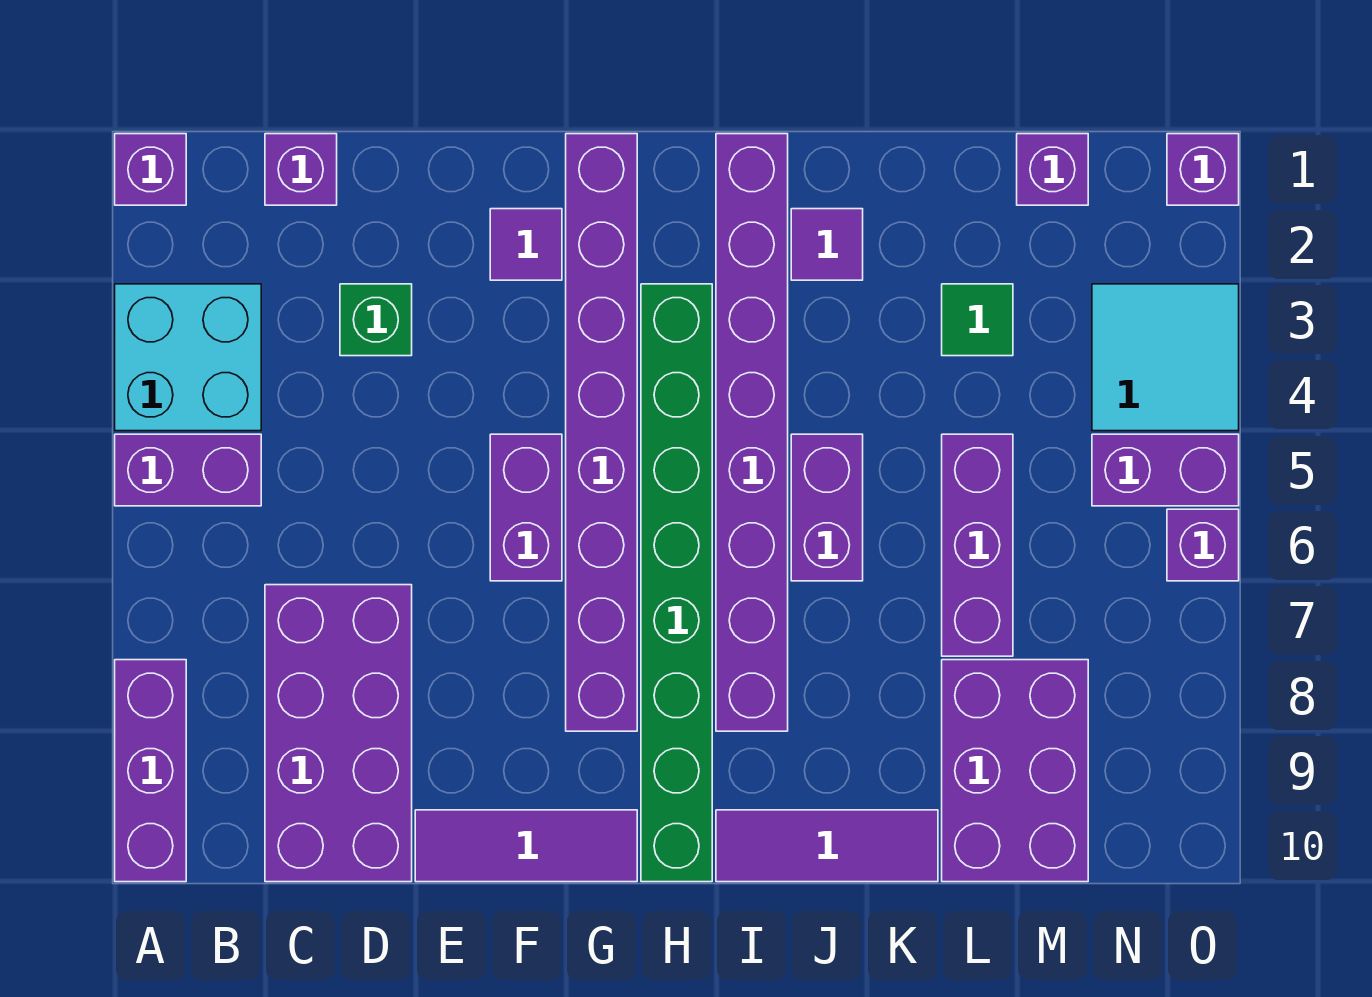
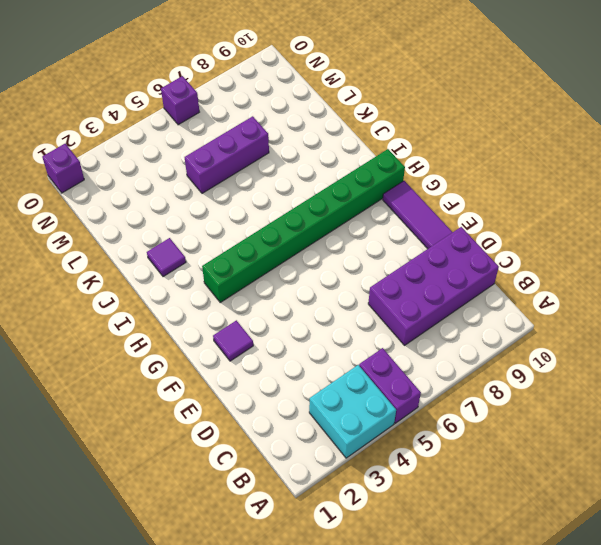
none -> purple 1x1 brick [115,134,186,205]
none -> purple 1x3 brick [115,660,186,882]
none -> purple 1x1 brick [265,134,337,205]

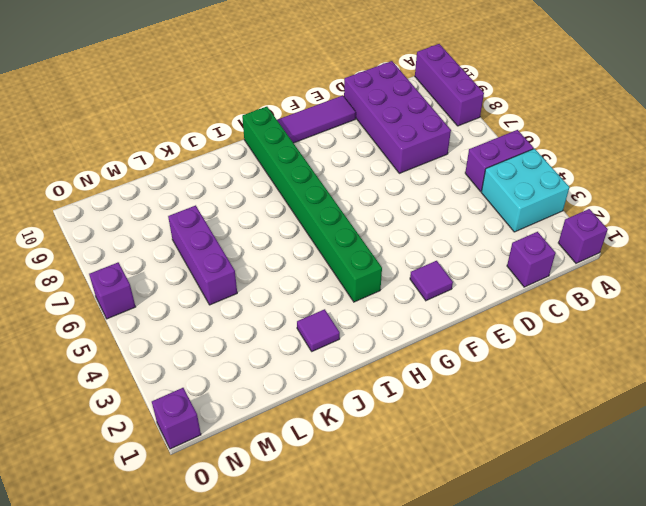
none -> green 1x1 brick [340,284,412,356]
none -> purple 1x2 brick [490,434,562,581]
none -> purple 1x8 brick [566,134,637,731]

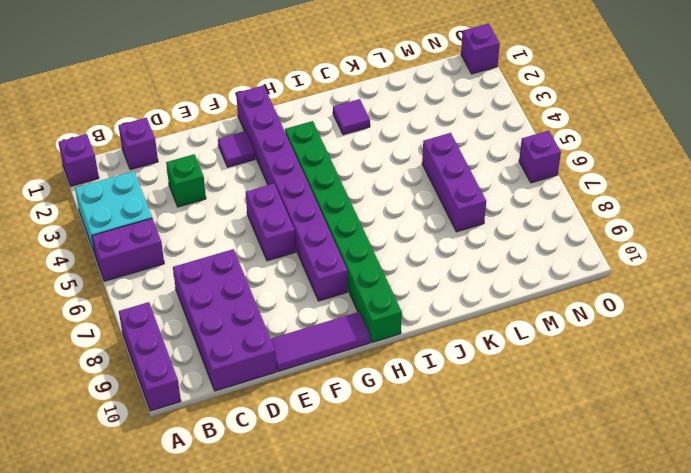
none -> purple 1x8 brick [716,134,788,731]
none -> purple 1x3 tile [716,810,938,882]
none -> purple 1x2 brick [791,434,863,581]

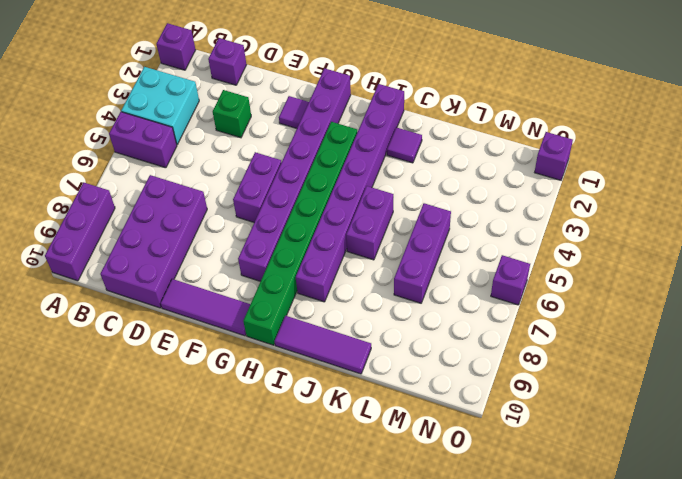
none -> green 1x1 tile [942,284,1013,356]
none -> purple 2x3 brick [942,660,1088,882]
none -> purple 1x1 brick [1017,134,1088,205]

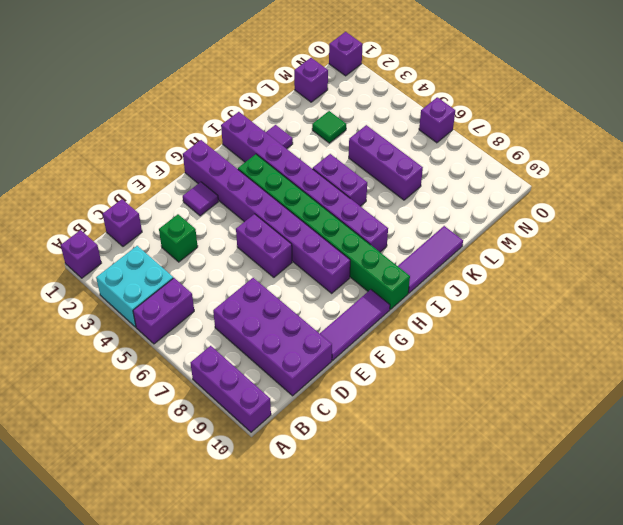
none -> purple 2x3 brick [942,660,1088,882]
none -> cyan 2x2 tile [1092,284,1239,431]
none -> purple 1x2 brick [1092,434,1239,506]

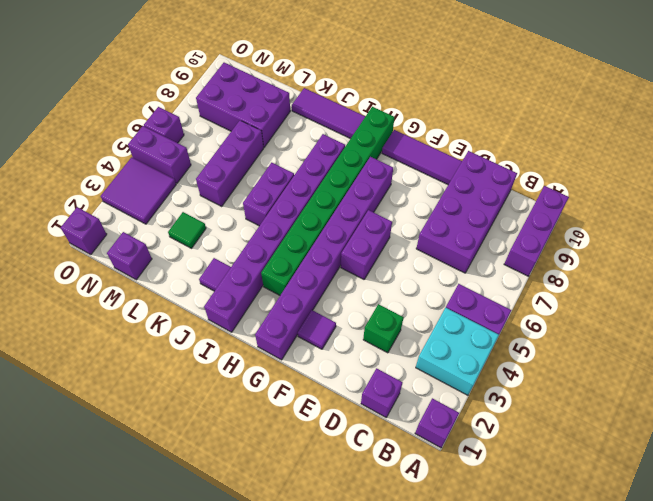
purple 2x3 brick [196,63,290,147] -> purple 2x3 brick turned to [942,660,1088,882]
purple 2x2 tile [101,157,176,224] -> cyan 2x2 tile [1092,284,1239,431]

